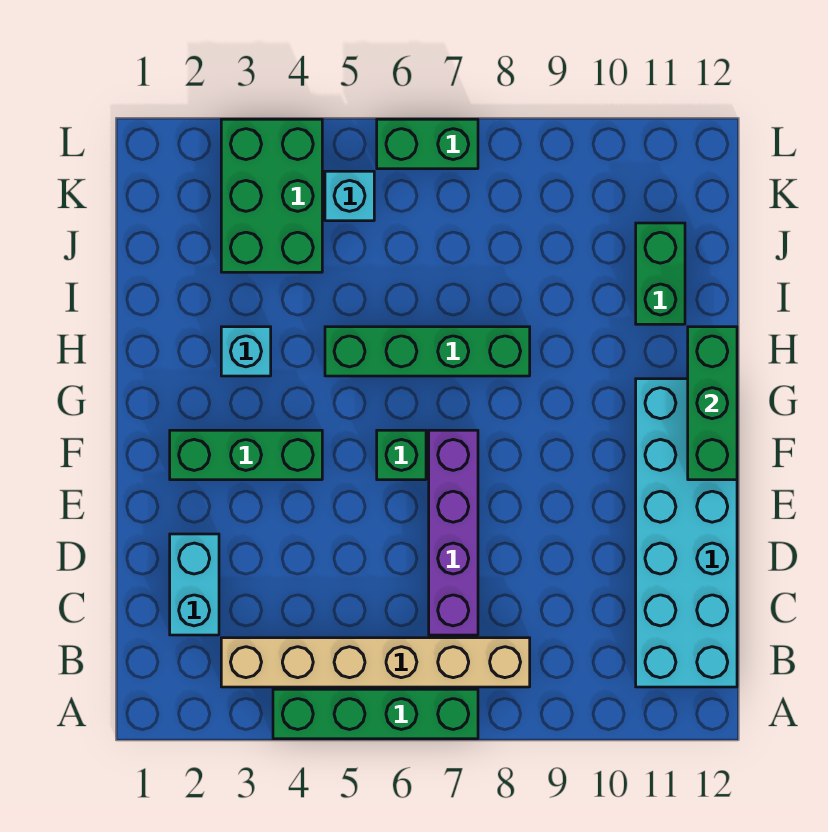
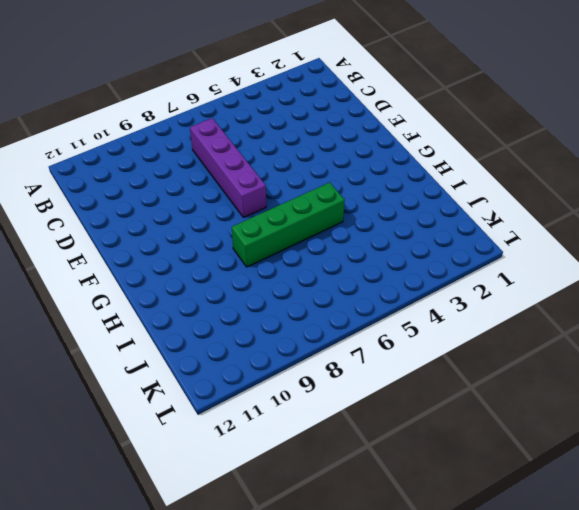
none -> green 1x4 brick [273,689,478,739]
none -> tan 1x6 brick [221,638,530,687]
none -> cyan 2x6 brick [636,379,737,687]

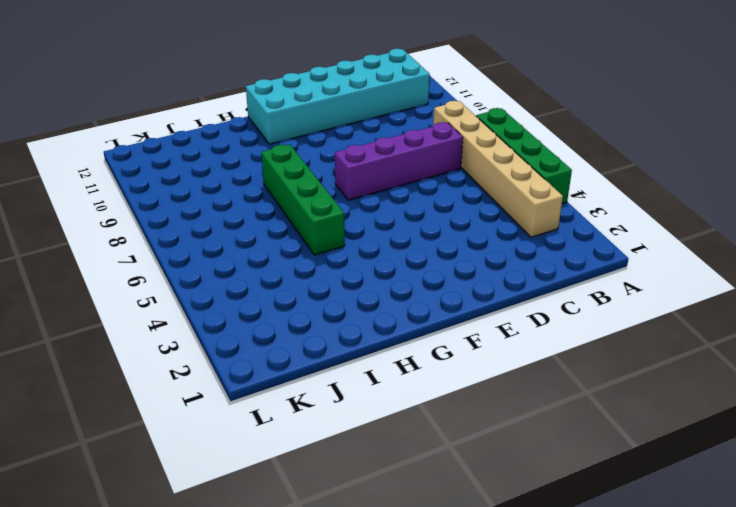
none -> cyan 1x2 brick [170,534,219,635]
none -> green 1x3 brick [170,430,322,480]
none -> green 1x1 brick [377,430,426,480]

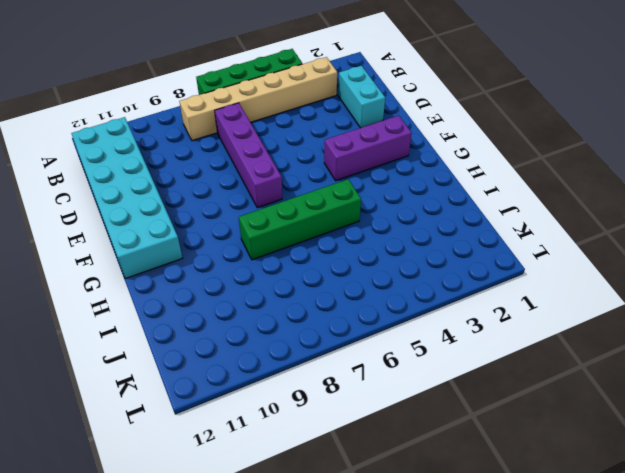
purple 1x3 brick [324,116,412,181] -> green 1x3 brick [170,430,322,480]
none -> green 1x1 brick [377,430,426,480]
none -> cyan 1x1 brick [221,327,271,376]
none -> green 1x2 brick [636,223,685,324]

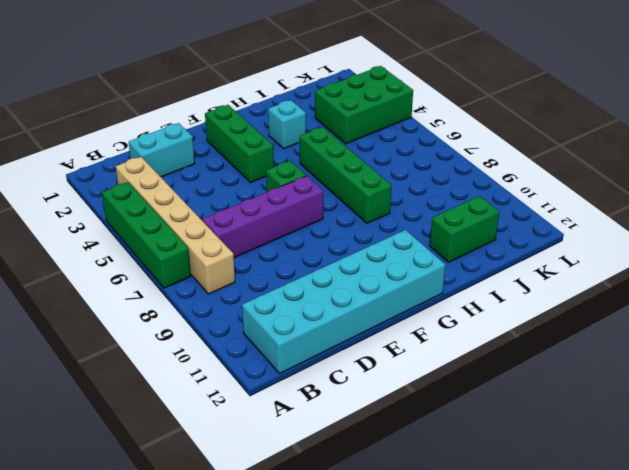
none -> cyan 1x1 brick [325,171,374,221]
none -> green 1x2 brick [377,119,478,169]
none -> green 1x3 brick [688,327,737,480]

